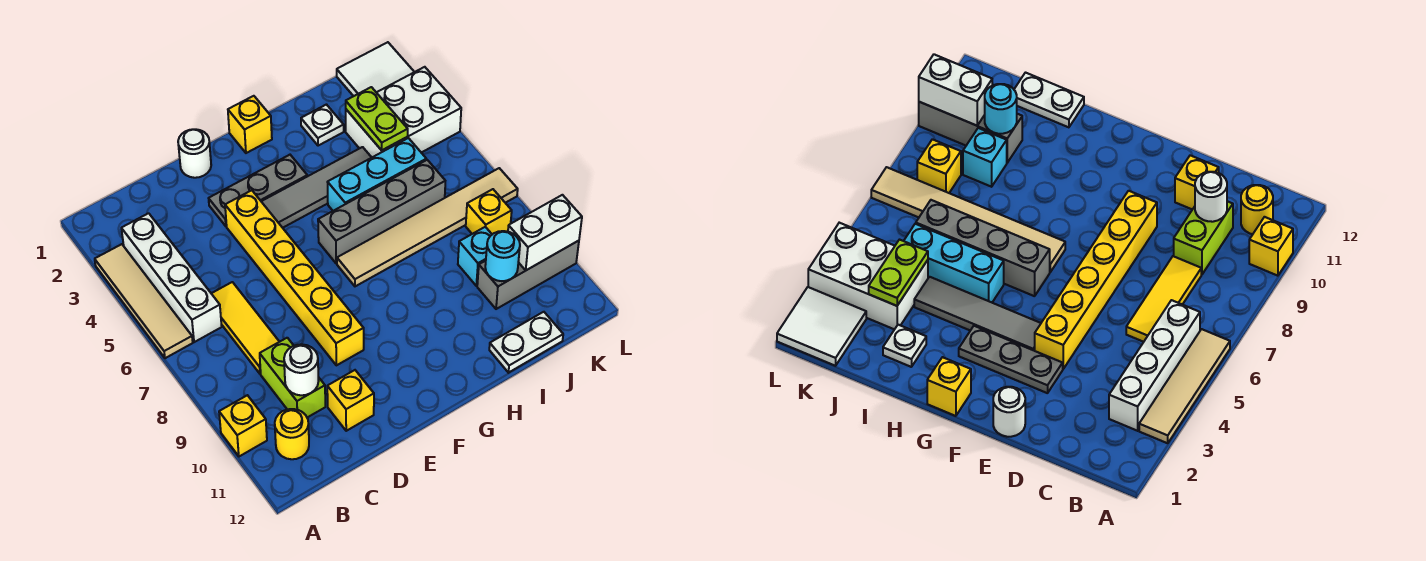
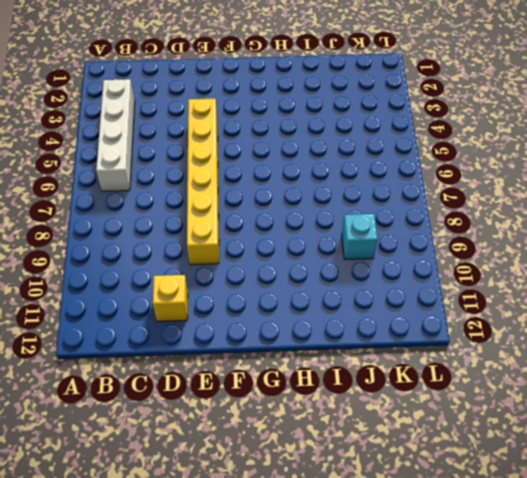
none -> tan 1x4 tile [95,244,193,358]
none -> yellow 1x1 brick [219,395,267,456]
none -> yellow 1x1 round brick [275,409,309,459]

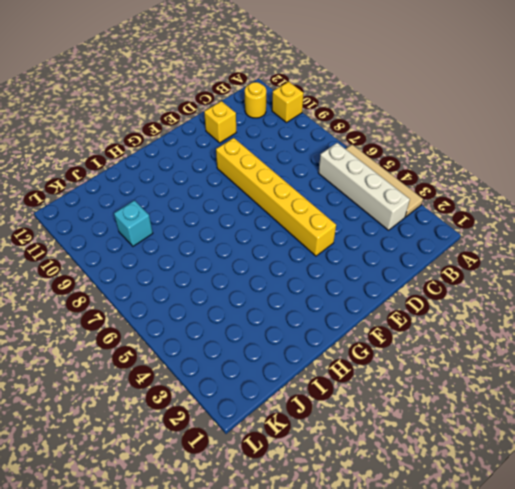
none -> yellow 1x3 tile [211,282,279,374]
none -> lime 1x2 brick [260,338,325,417]
none -> white 1x1 round brick [178,129,211,178]

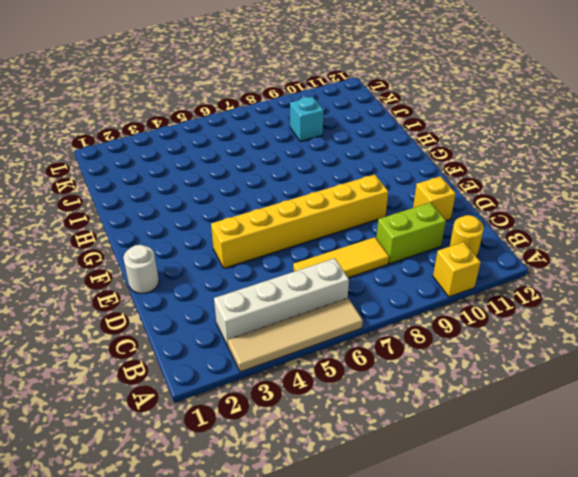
none -> grey 1x3 plate [209,155,307,226]
none -> grey 1x4 tile [261,147,372,228]
none -> yellow 1x1 brick [228,96,272,153]

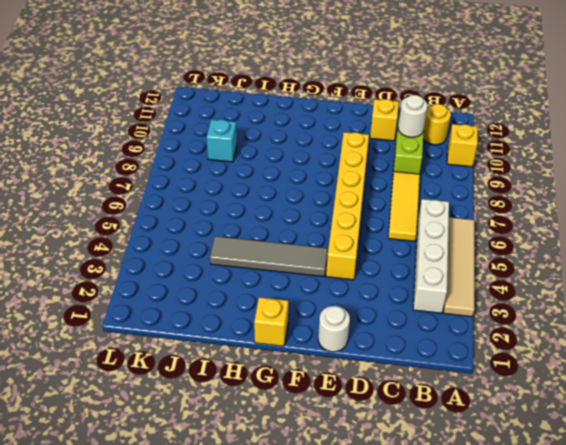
none -> grey 1x3 plate [209,155,307,226]
none -> grey 1x4 brick [318,160,445,264]
none -> tan 1x6 tile [337,168,518,286]

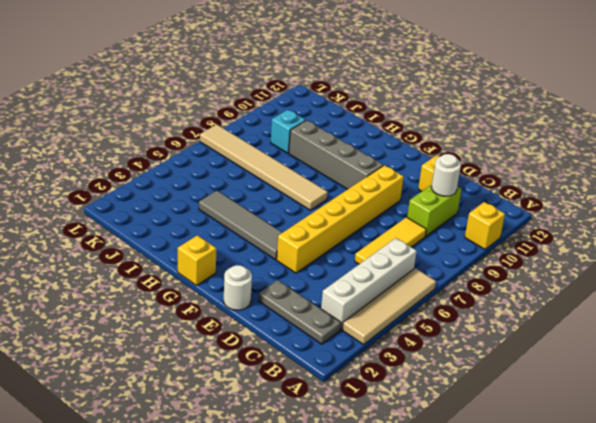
grey 1x3 plate [258,280,341,344] -> grey 1x3 plate moved to [209,155,307,226]
grey 1x4 brick [289,120,383,189] -> grey 1x4 brick moved to [318,160,445,264]
none -> yellow 1x1 round brick [275,409,309,459]
none -> cyan 1x3 brick [328,138,426,211]
none -> white 1x1 plate [301,105,344,146]

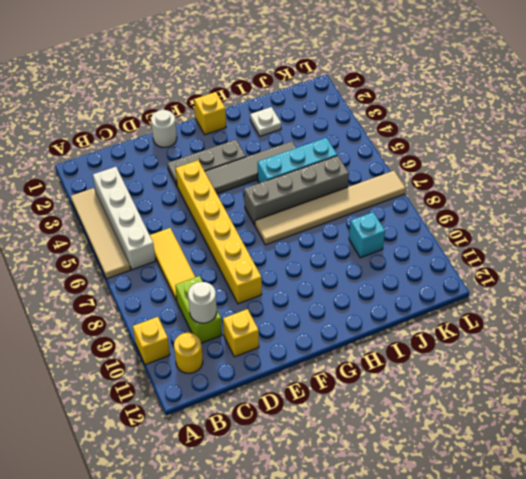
none -> white 1x2 plate [489,312,563,373]
none -> white 2x3 brick [346,67,461,157]
none -> grey 1x3 brick [477,241,579,309]

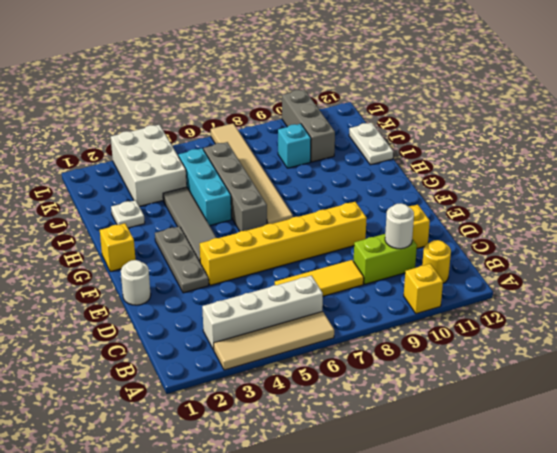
none -> white 2x2 tile [337,42,414,96]
none -> yellow 1x1 brick [466,189,512,234]
none -> lime 1x2 plate [346,87,408,150]

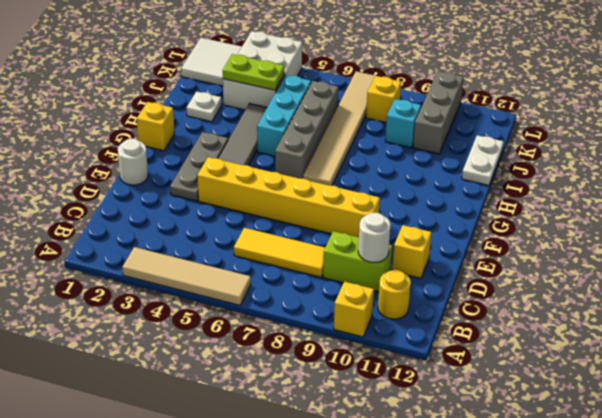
none -> white 1x4 brick [121,213,222,342]
none -> cyan 1x1 round brick [485,231,520,281]
none -> white 1x2 brick [508,195,582,270]

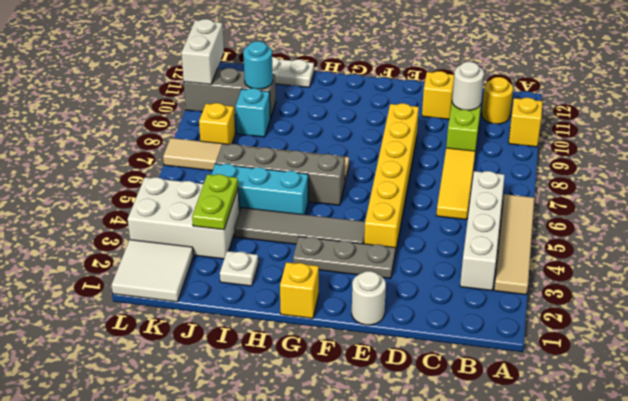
white 1x2 brick [181,19,224,84] -> white 1x2 brick turned to [508,195,582,270]

